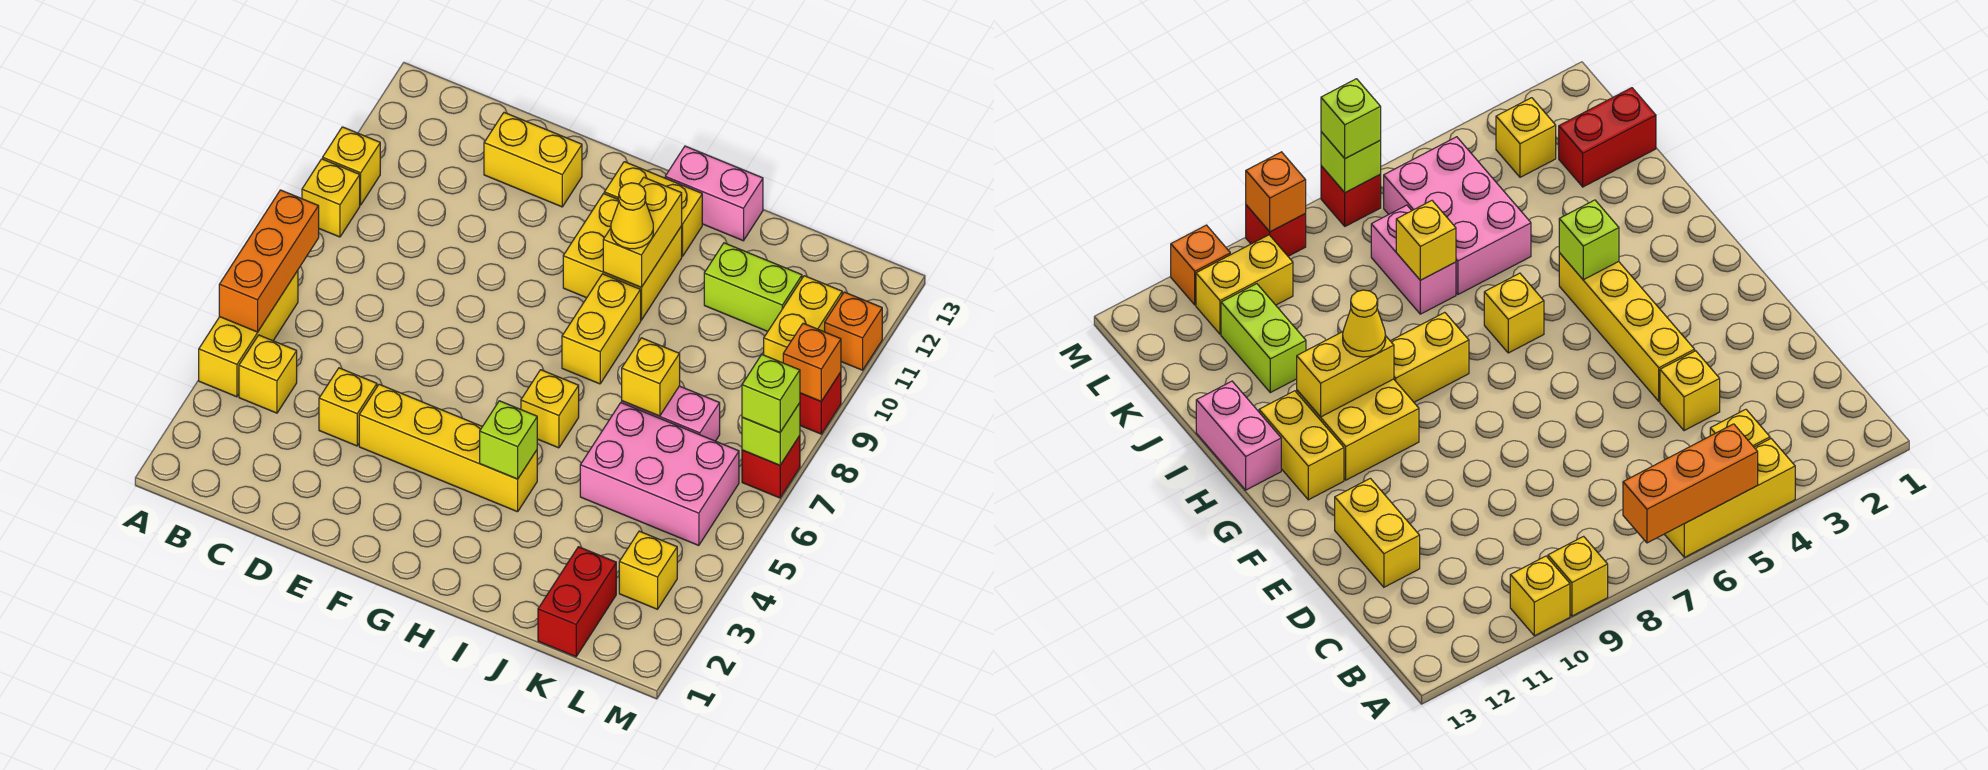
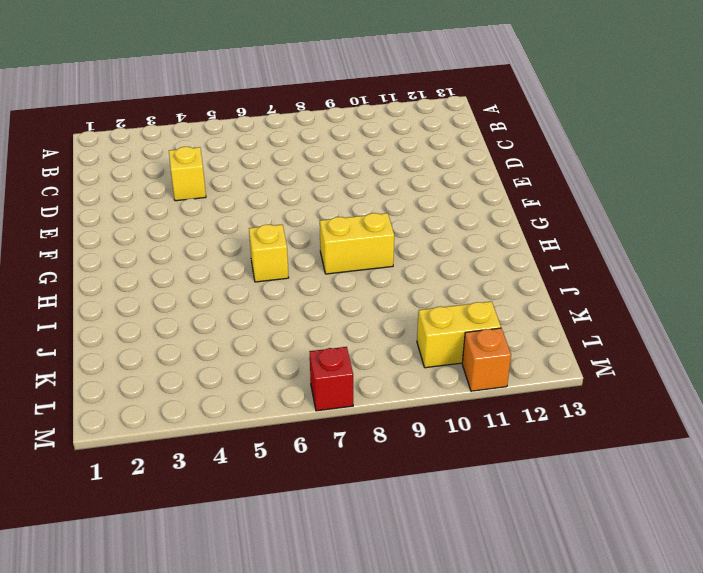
none -> yellow 1x3 brick [199,271,298,397]
none -> yellow 1x1 brick [302,159,360,237]
none -> yellow 1x1 brick [323,127,380,205]

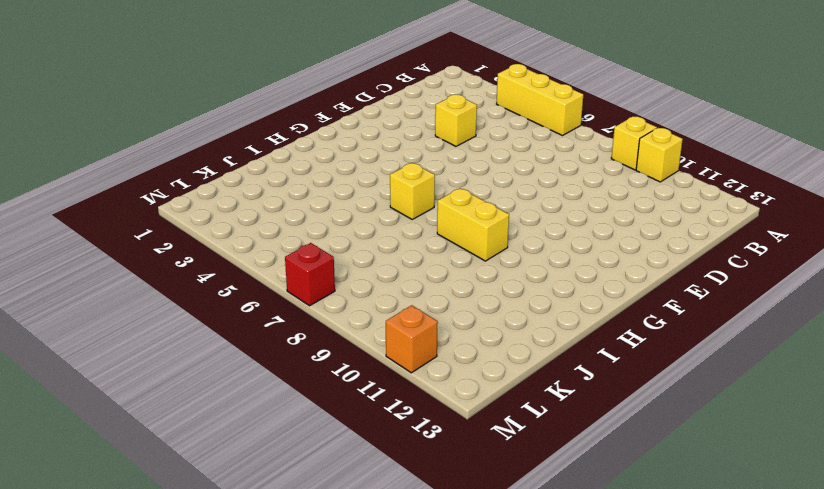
none -> yellow 1x1 brick [239,335,297,413]
none -> yellow 1x2 brick [484,113,582,207]
none -> yellow 1x4 brick [359,384,537,512]

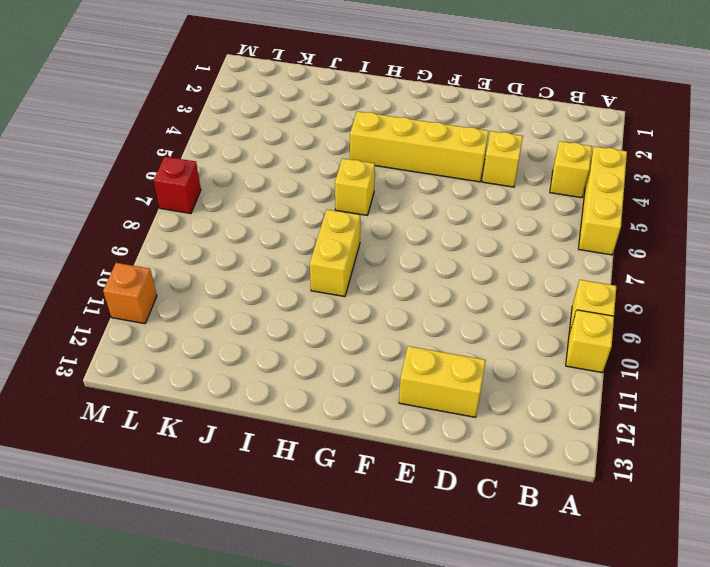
none -> yellow 2x2 brick [563,194,682,320]
none -> yellow 1x2 brick [604,162,702,256]
none -> pink 1x2 brick [665,146,763,241]

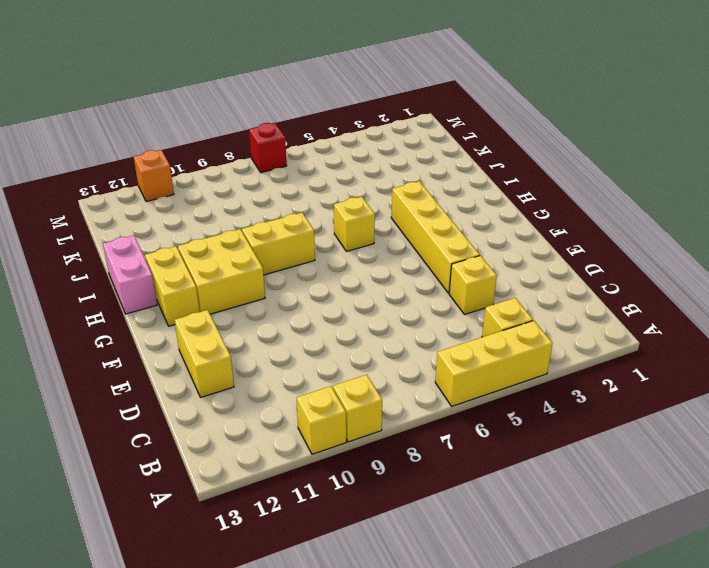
none -> pink 2x3 brick [580,403,739,546]
none -> pink 1x2 brick [622,386,720,441]
none -> lime 1x2 brick [704,243,802,331]

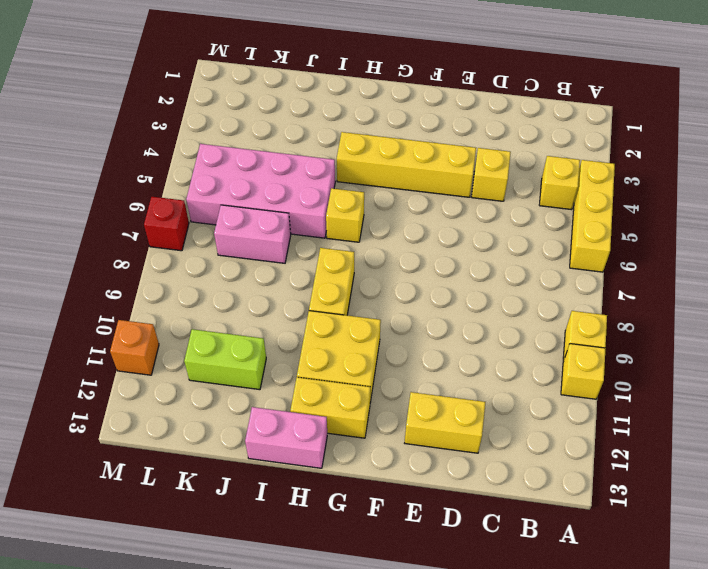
pink 2x4 brick [186,144,335,238] -> pink 2x3 brick [580,403,739,546]
none -> red 1x2 brick [538,547,616,657]
none -> yellow 1x1 brick [619,531,677,609]
none -> yellow 1x2 brick [764,276,842,363]

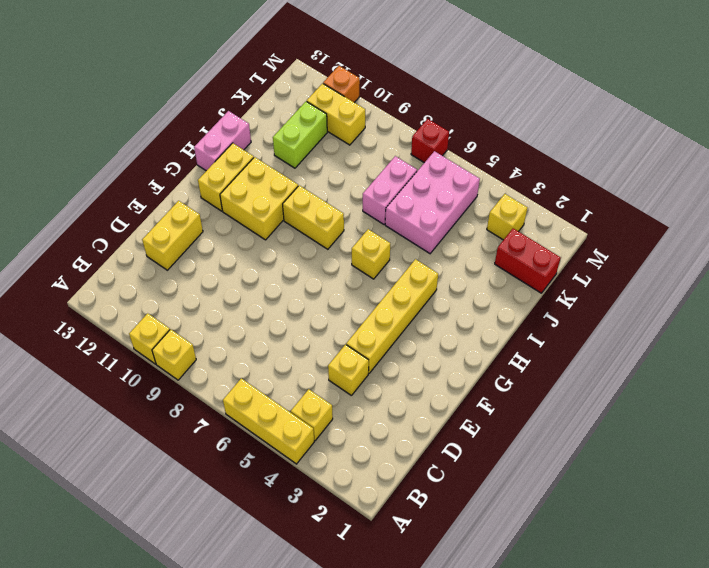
none -> red 1x1 brick [800,372,841,434]
none -> orange 1x3 brick [219,190,319,332]
none -> lime 1x1 brick [480,401,537,479]

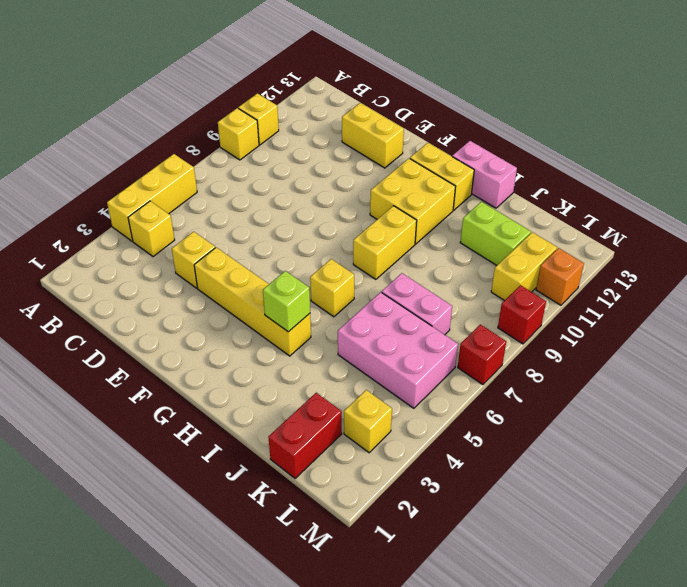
none -> orange 1x3 brick [219,190,319,332]
none -> yellow 1x2 brick [603,177,682,288]
none -> yellow 1x1 brick [622,338,680,416]

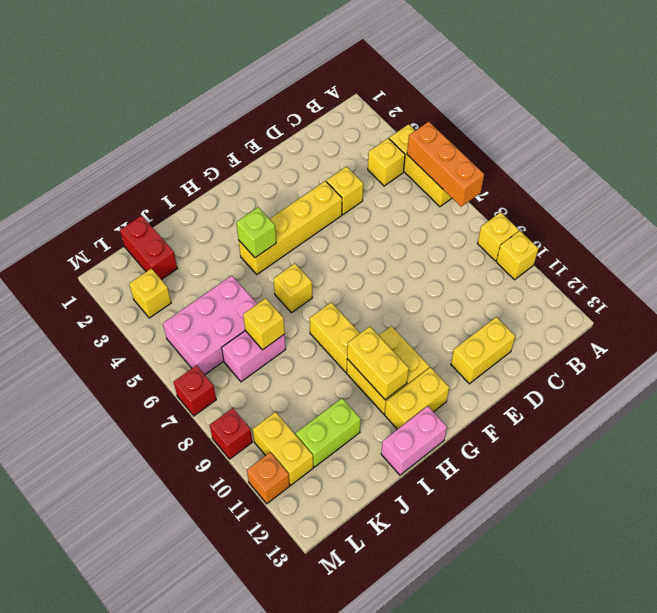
none -> lime 1x1 brick [742,403,800,465]
none -> orange 1x1 brick [783,323,841,401]
none -> yellow 1x1 cone [611,183,653,249]

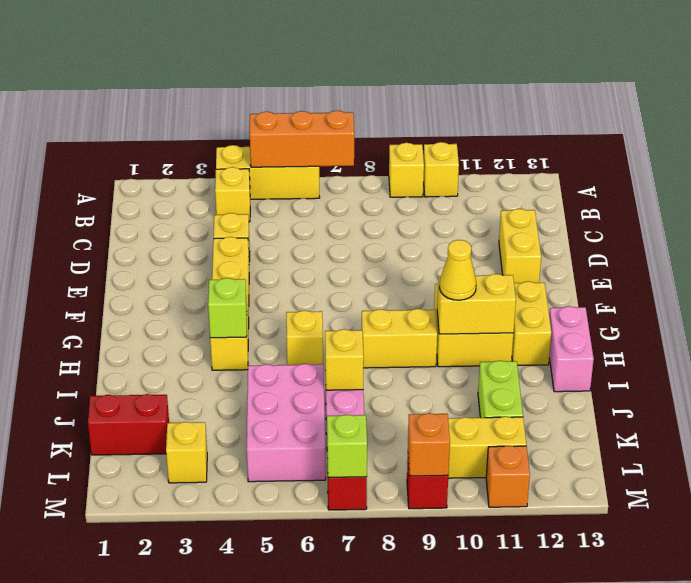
none -> lime 1x1 brick [742,355,800,433]

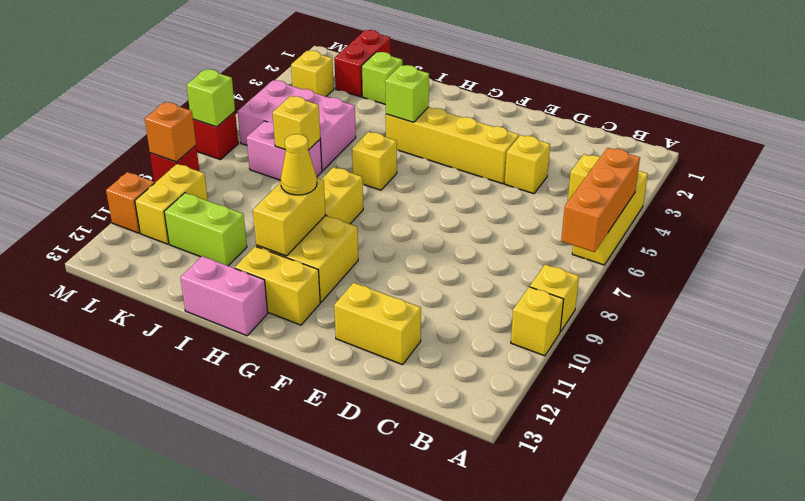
lime 1x1 brick [362,52,402,105] -> lime 1x1 brick moved to [742,355,800,433]

